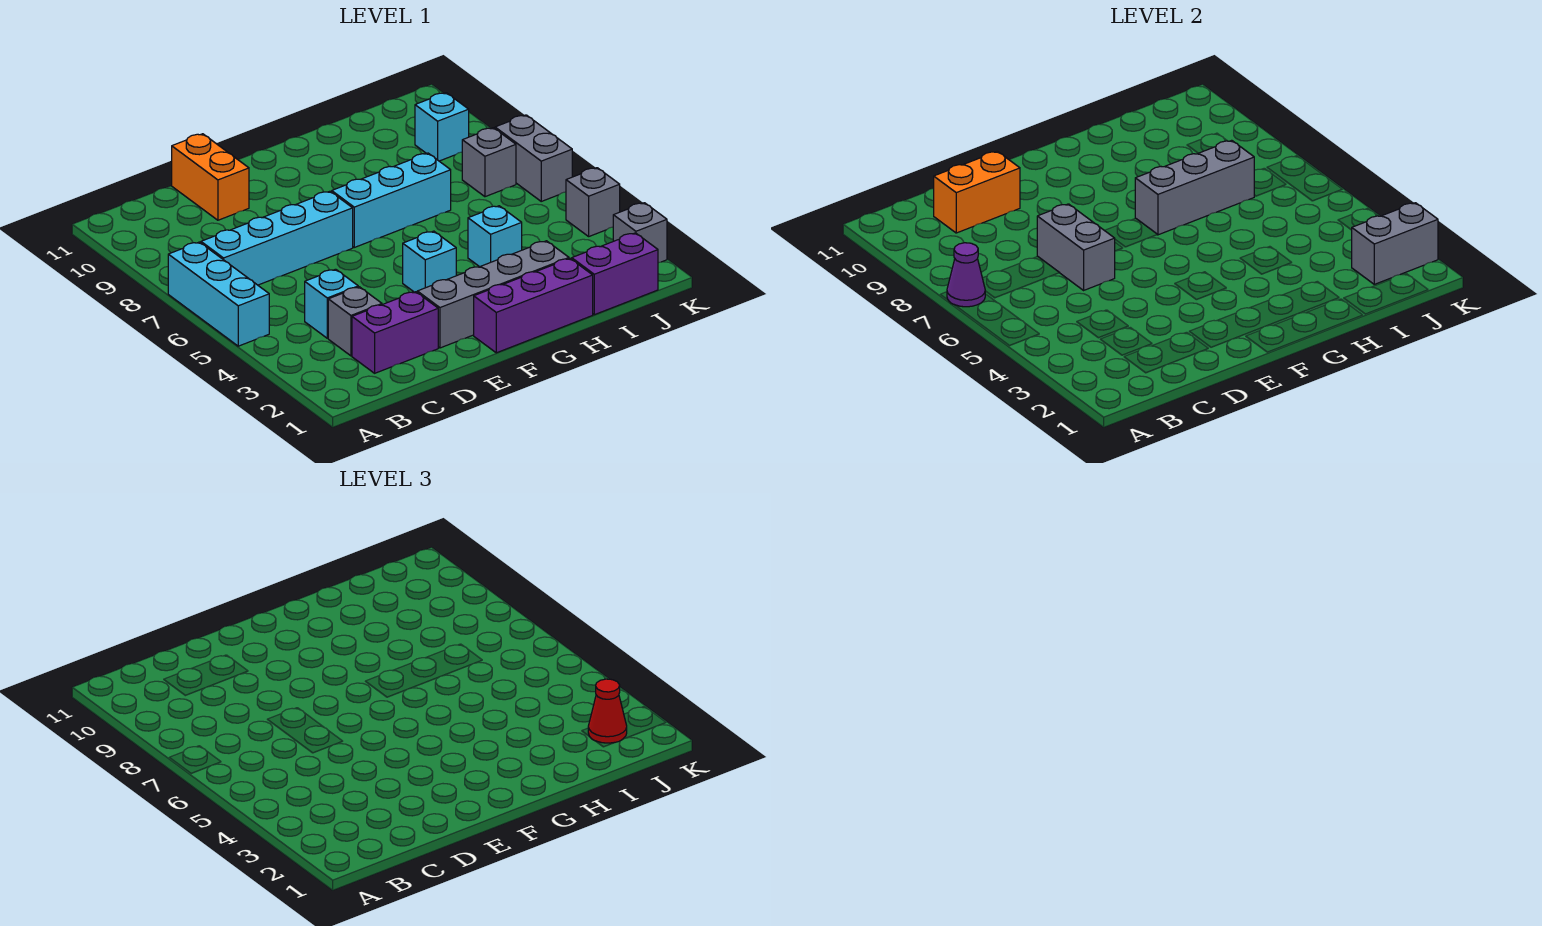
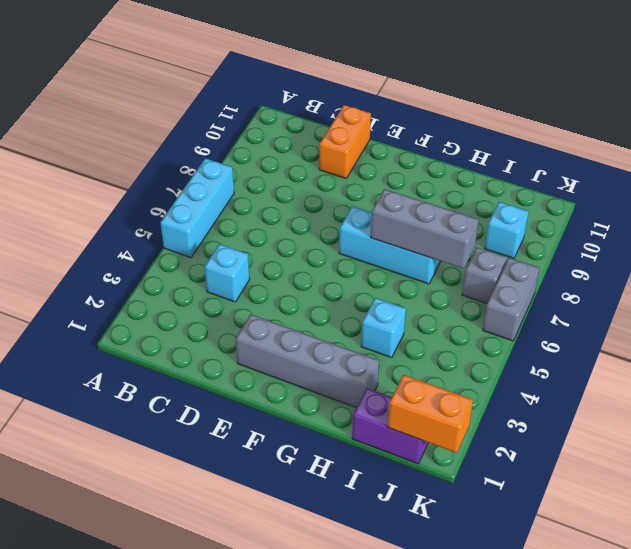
orange 1x2 brick [388,375,473,453] -> orange 1x2 brick moved to [934,151,1020,233]
none -> cyan 1x4 brick [201,191,353,285]
none -> purple 1x2 brick [352,292,438,373]
none -> grey 1x1 brick [328,287,382,356]

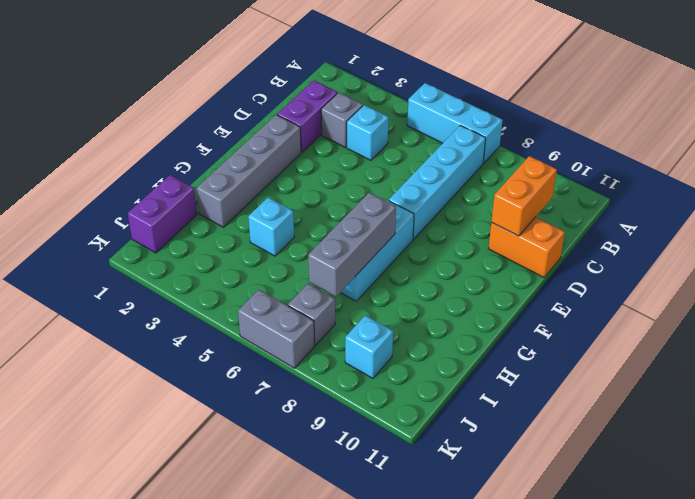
none -> purple 1x3 brick [474,259,593,353]
none -> cyan 1x1 brick [403,231,456,292]
none -> grey 1x1 brick [613,203,667,263]

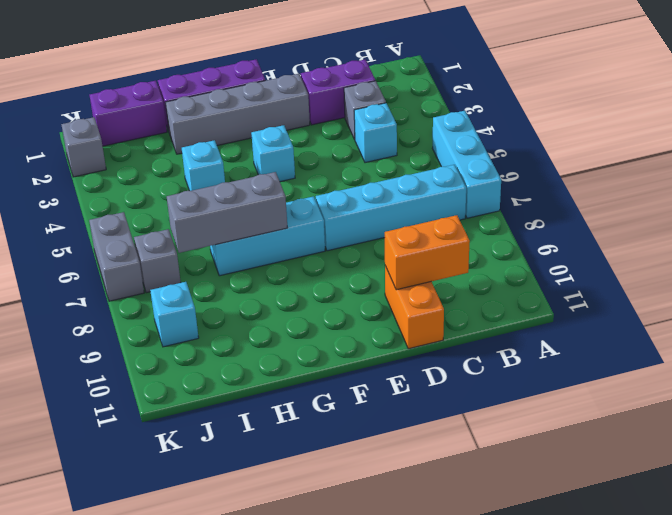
none -> grey 1x1 brick [566,168,620,236]
none -> purple 1x1 cone [947,243,985,307]
none -> grey 1x2 brick [1037,204,1115,290]

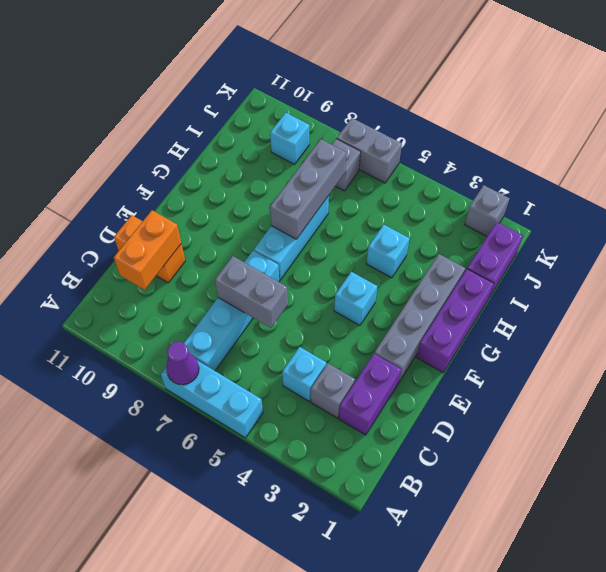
none -> grey 1x1 brick [566,168,620,236]
none -> grey 1x2 brick [1352,203,1438,284]
none -> red 1x1 cone [588,679,627,743]

